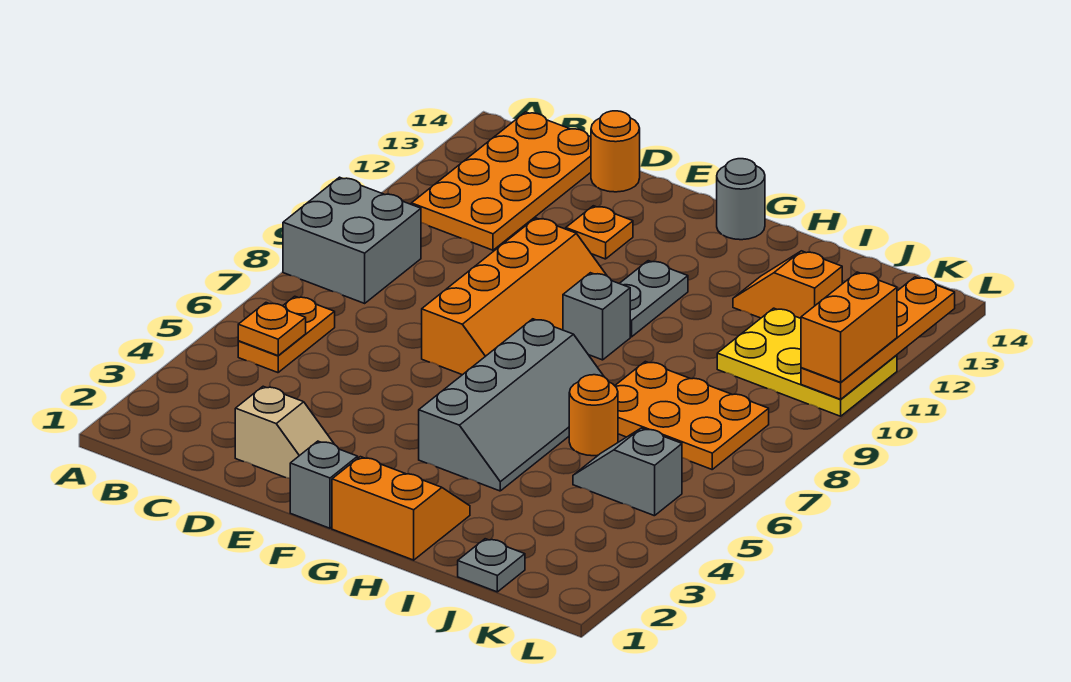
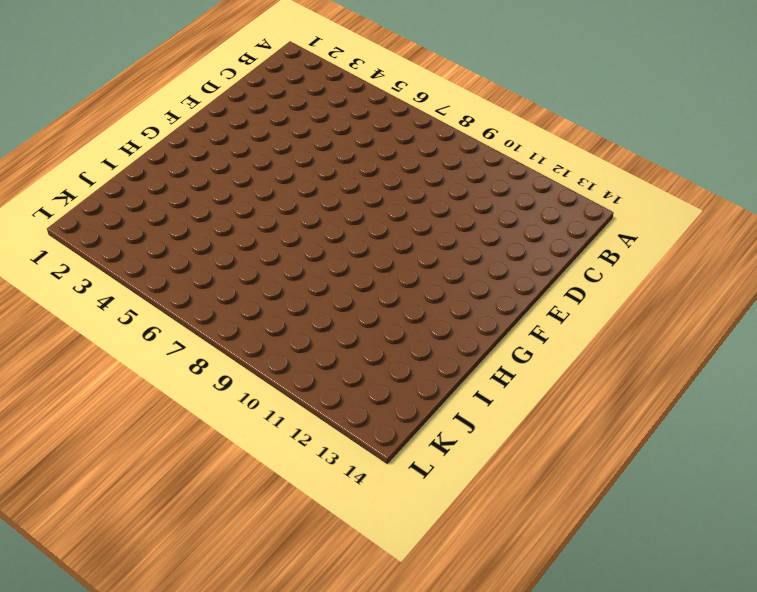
none -> grey 2x2 brick [283,177,421,303]
none -> orange 1x2 plate [238,296,335,373]
none -> orange 2x4 plate [411,112,591,250]

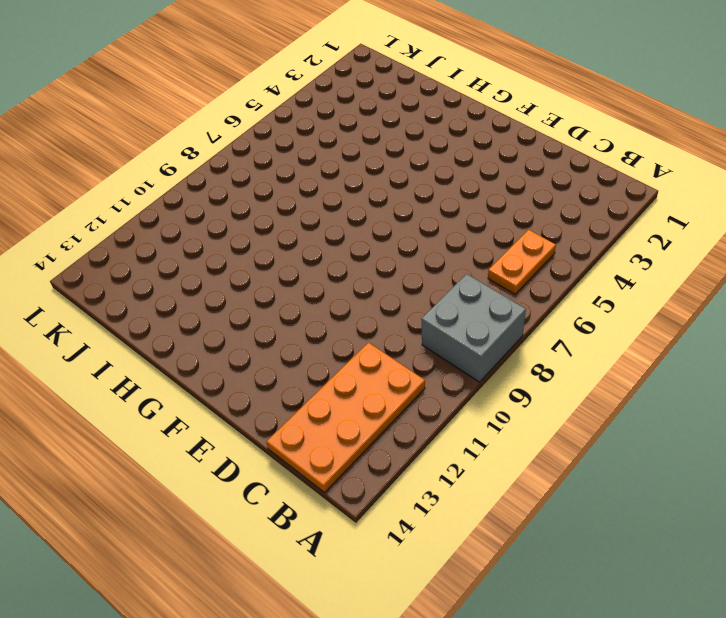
none -> tan 1x2 slope [235,386,334,478]
none -> orange 1x1 round brick [591,111,640,192]
none -> orange 2x4 slope [422,218,607,375]

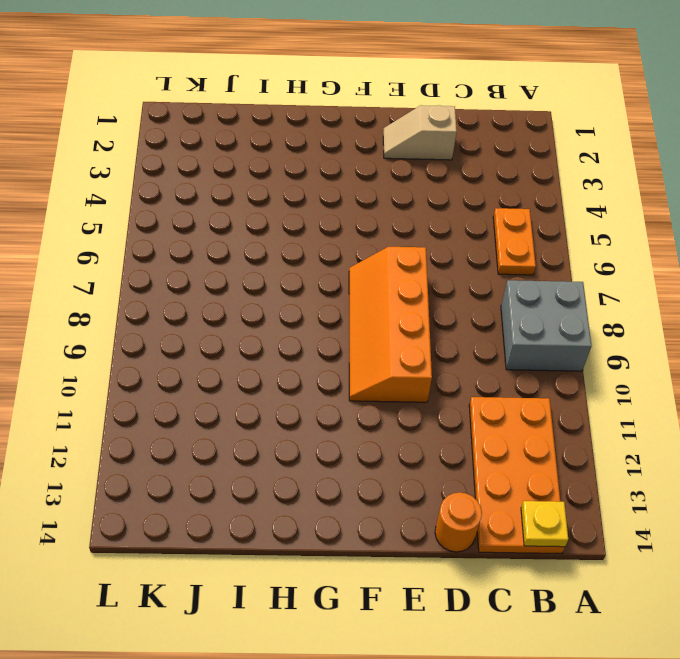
yellow 1x1 plate [521,501,568,547] -> none
none -> orange 1x1 plate [566,206,633,259]
none -> grey 1x1 brick [290,441,358,528]
none -> orange 2x2 slope [332,457,470,560]

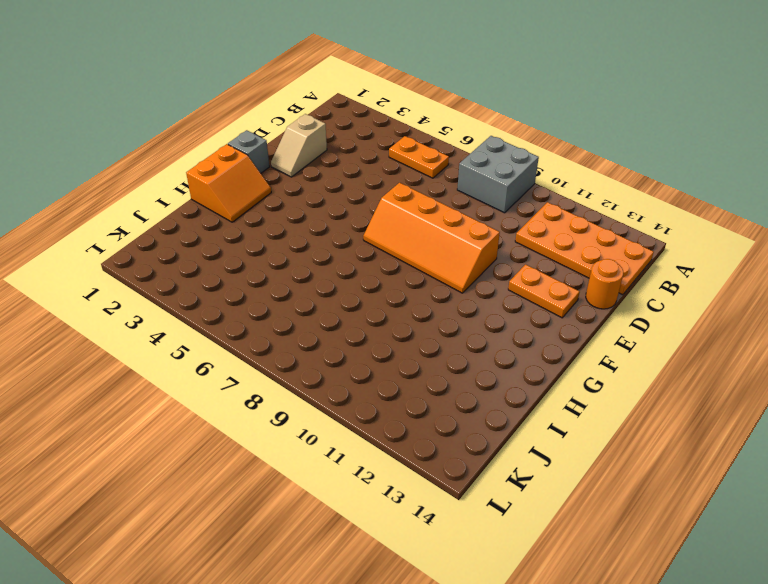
orange 1x2 plate [508,264,580,318] -> orange 1x1 plate [566,206,633,259]
none -> grey 2x4 slope [419,319,604,491]
none -> grey 1x1 brick [563,273,630,360]
none -> grey 1x2 plate [619,261,688,337]

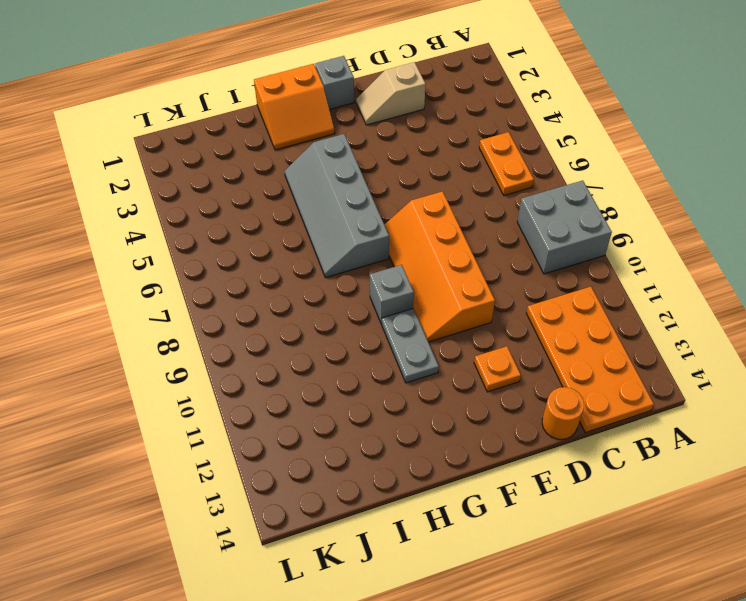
none -> grey 1x1 round brick [717,159,765,240]
none -> orange 1x1 round brick [569,375,618,456]
none -> orange 2x3 plate [615,361,769,469]

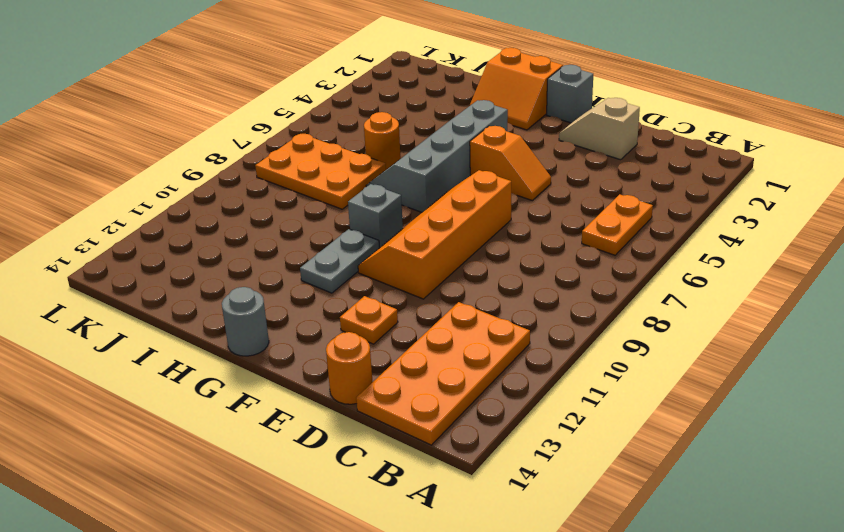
orange 1x2 slope [470,126,551,200] -> orange 1x2 slope moved to [733,251,842,318]
none -> grey 2x2 brick [283,177,421,303]
none -> grey 1x1 plate [458,539,525,592]
none -> grey 1x2 slope [573,428,682,516]

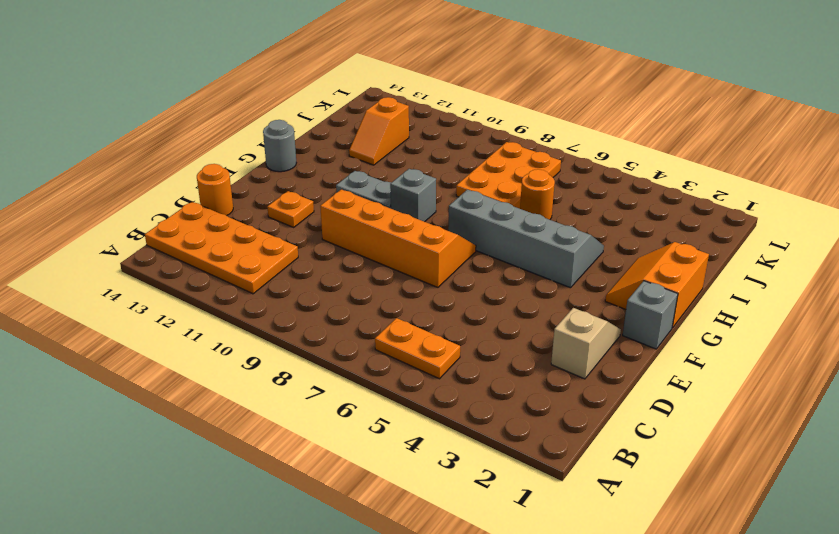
none -> grey 2x2 brick [283,177,421,303]
none -> grey 1x1 plate [458,539,525,592]
none -> grey 1x2 slope [573,428,682,516]

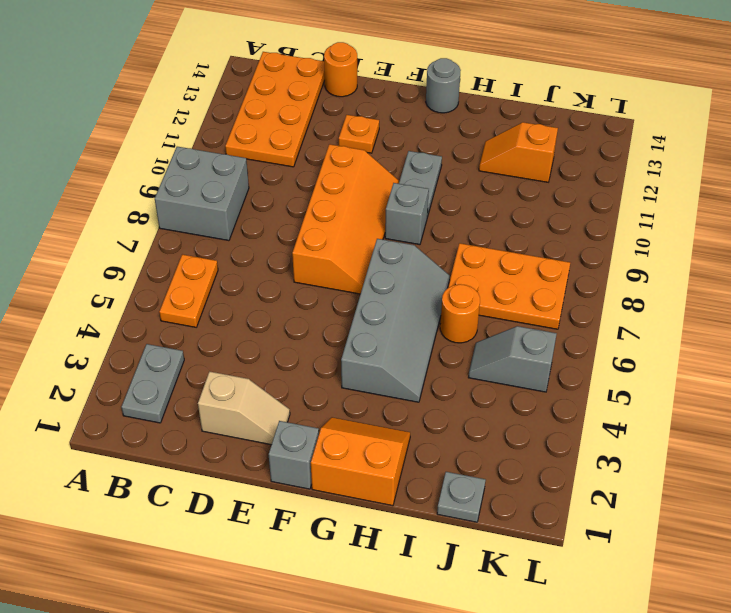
grey 1x2 plate [121,344,184,423] -> none
none -> yellow 2x3 plate [717,308,897,416]
none -> orange 1x1 plate [238,303,306,356]
none -> orange 1x4 plate [801,277,955,399]

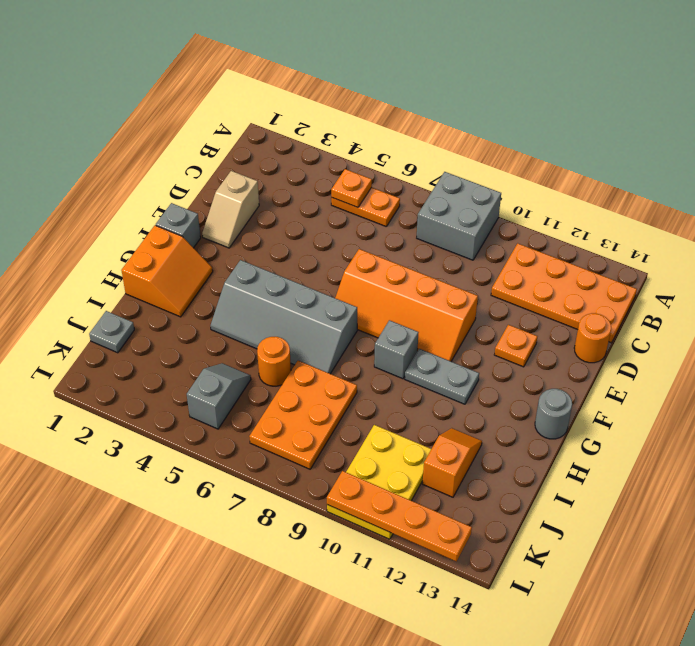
none -> orange 1x2 brick [801,272,897,382]

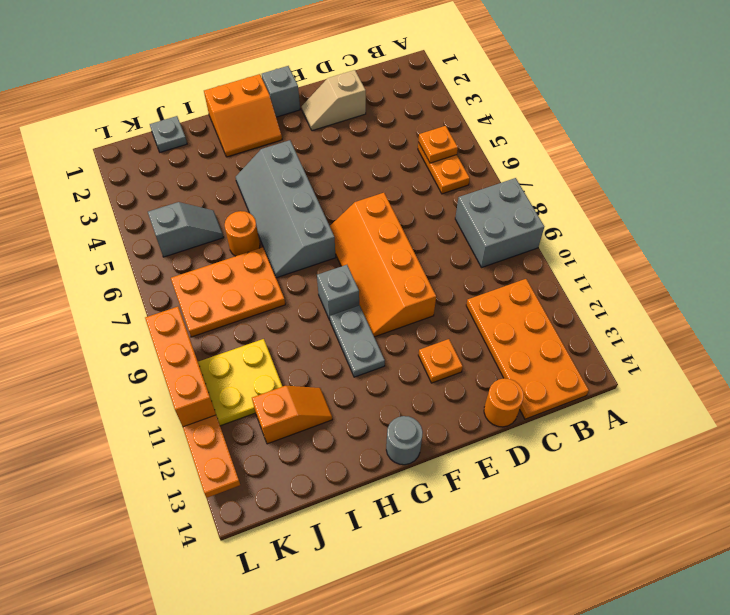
orange 1x3 brick [145,307,216,427] -> orange 1x2 brick [801,272,897,382]

